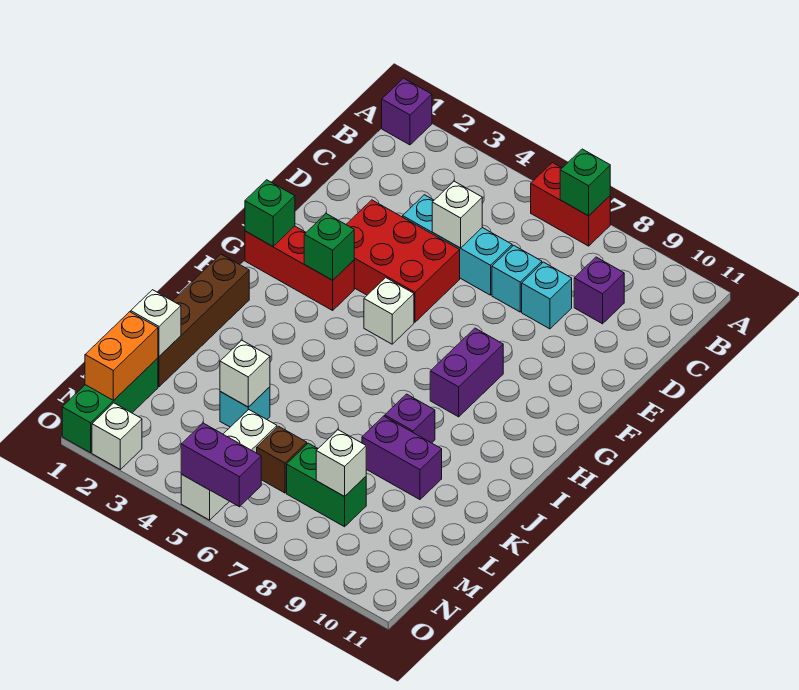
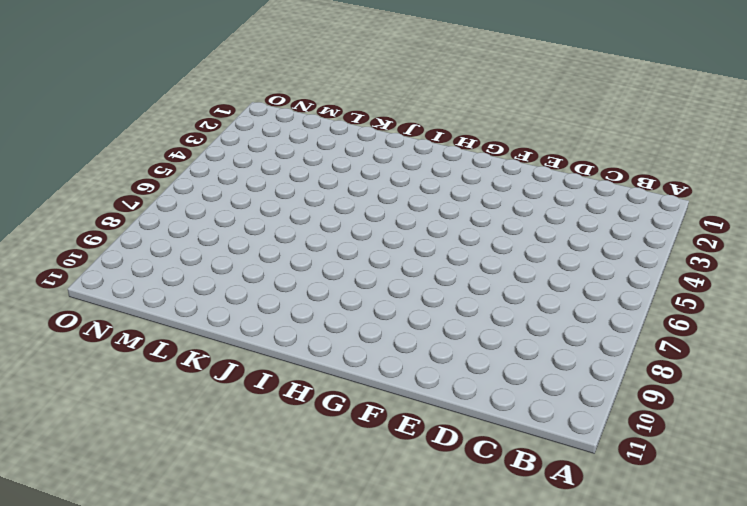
none -> purple 1x1 brick [382,78,432,145]
none -> red 1x2 brick [531,163,610,246]
none -> purple 1x1 brick [574,257,624,324]

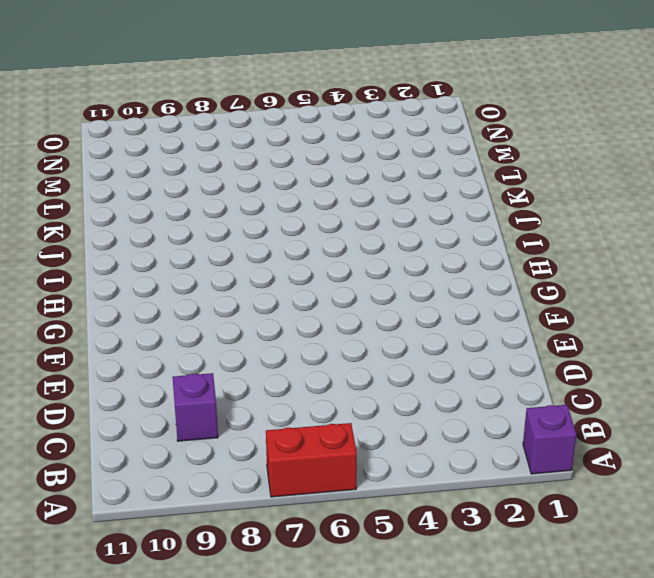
none -> cyan 1x3 brick [403,195,512,295]
none -> cyan 1x1 brick [492,245,542,312]
none -> cyan 1x1 brick [522,262,572,329]

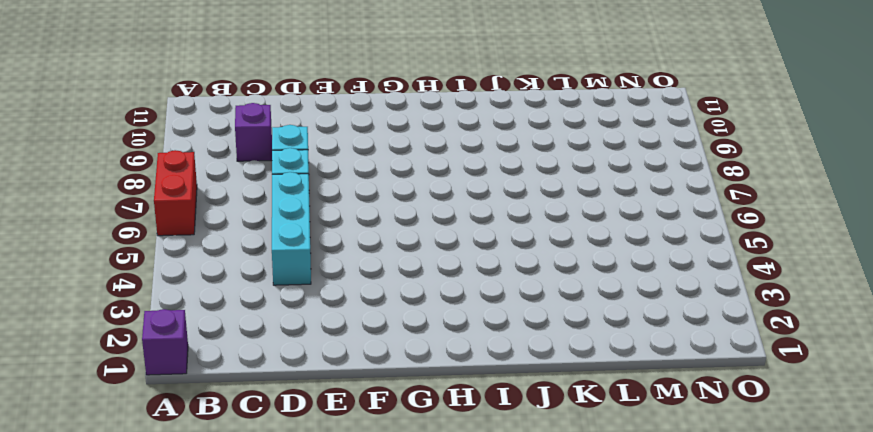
none -> red 2x3 brick [346,200,460,322]
none -> red 1x3 brick [245,226,354,310]
none -> white 1x1 brick [364,278,414,344]

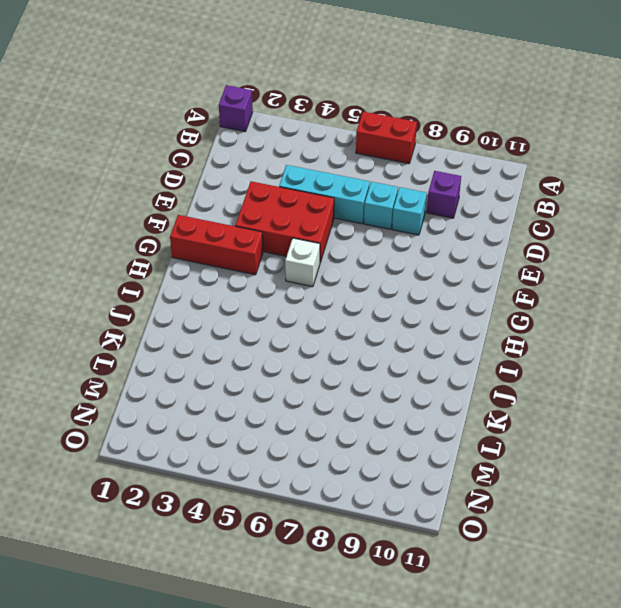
none -> purple 1x2 brick [430,328,503,417]
none -> brown 1x4 brick [158,254,249,387]
none -> purple 1x1 brick [385,394,435,443]

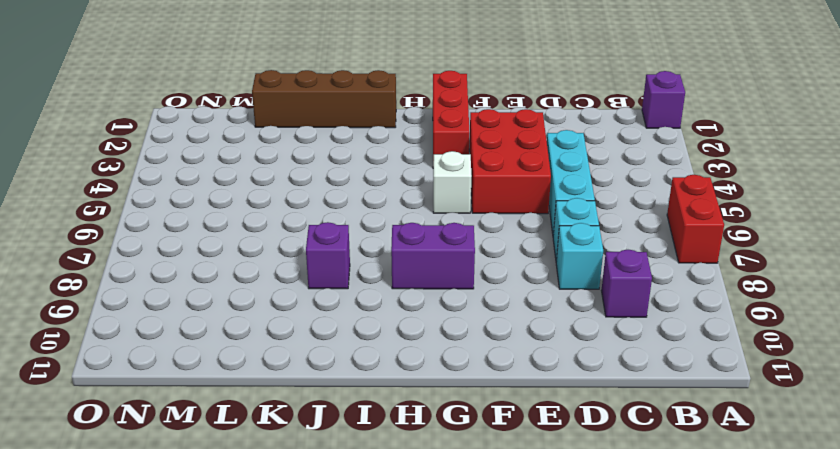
none -> purple 1x2 brick [362,416,442,500]
none -> cyan 1x1 brick [220,387,270,427]
none -> green 1x3 brick [62,358,158,453]

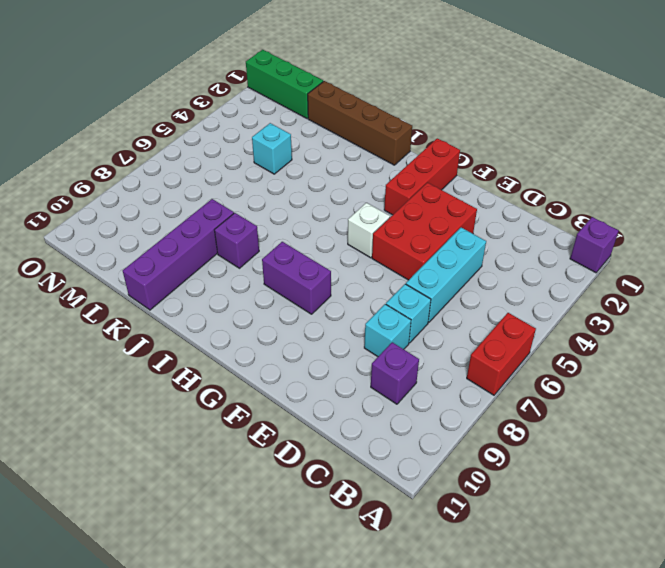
purple 1x4 brick [123,199,234,310] -> purple 1x2 brick [362,416,442,500]
none -> white 1x3 brick [181,410,277,520]
none -> brown 1x1 brick [257,426,307,493]
none -> green 1x2 brick [287,443,366,527]

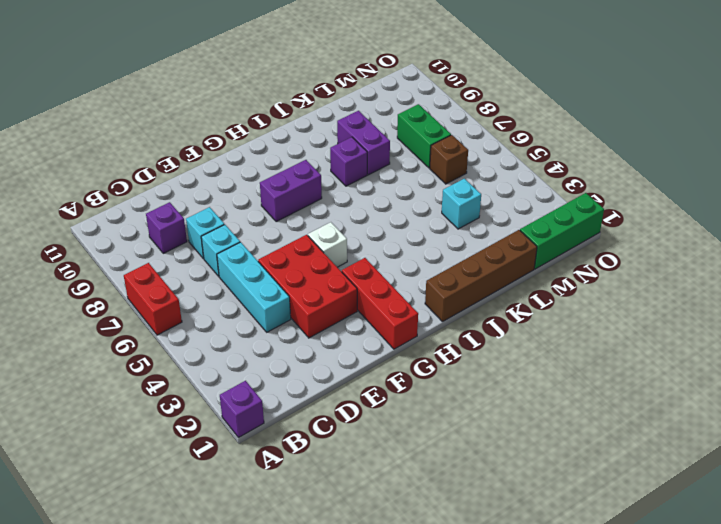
none -> white 1x3 brick [181,410,277,520]
none -> white 1x1 brick [92,403,142,469]
none -> green 1x1 brick [560,149,610,216]

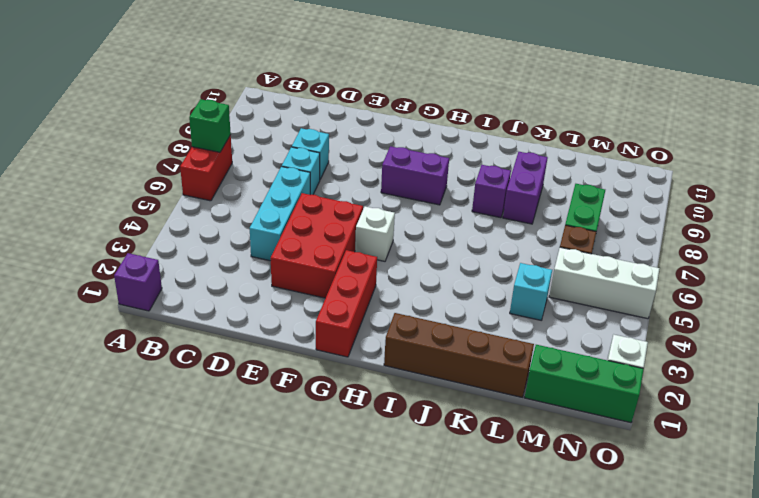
none -> purple 1x1 brick [574,257,624,324]
none -> white 1x1 brick [432,181,482,248]
none -> green 1x1 brick [245,180,295,246]

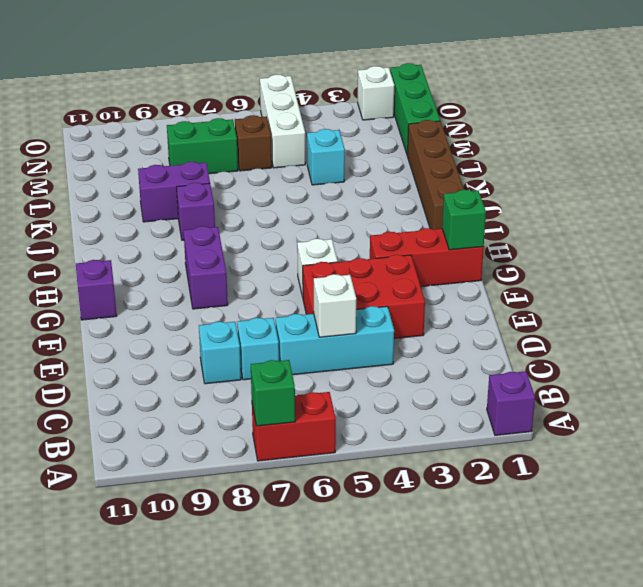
purple 1x1 brick [76,260,117,320] -> purple 1x1 brick moved to [574,257,624,324]
none -> green 1x1 brick [304,213,354,280]
none -> white 1x1 brick [131,290,181,356]
none -> white 1x1 brick [220,340,270,407]

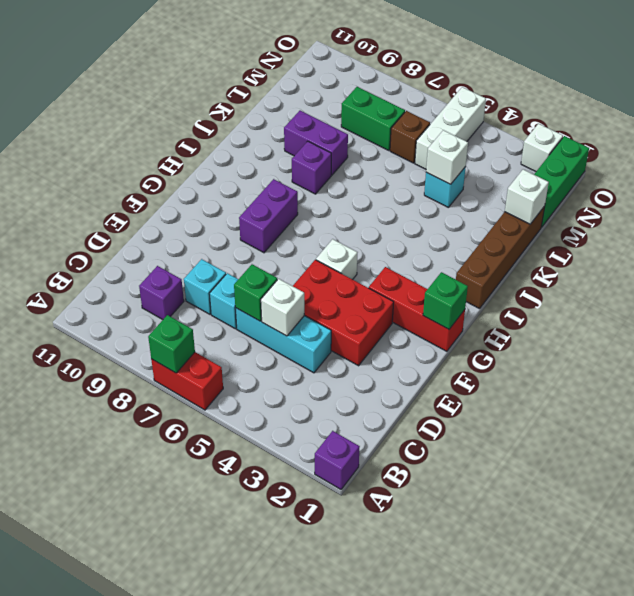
green 1x1 brick [234,264,277,321] -> green 1x1 brick moved to [304,213,354,280]
none -> orange 1x2 brick [85,312,158,400]
none -> white 1x1 brick [316,430,366,497]
none -> purple 1x2 brick [181,423,261,507]

